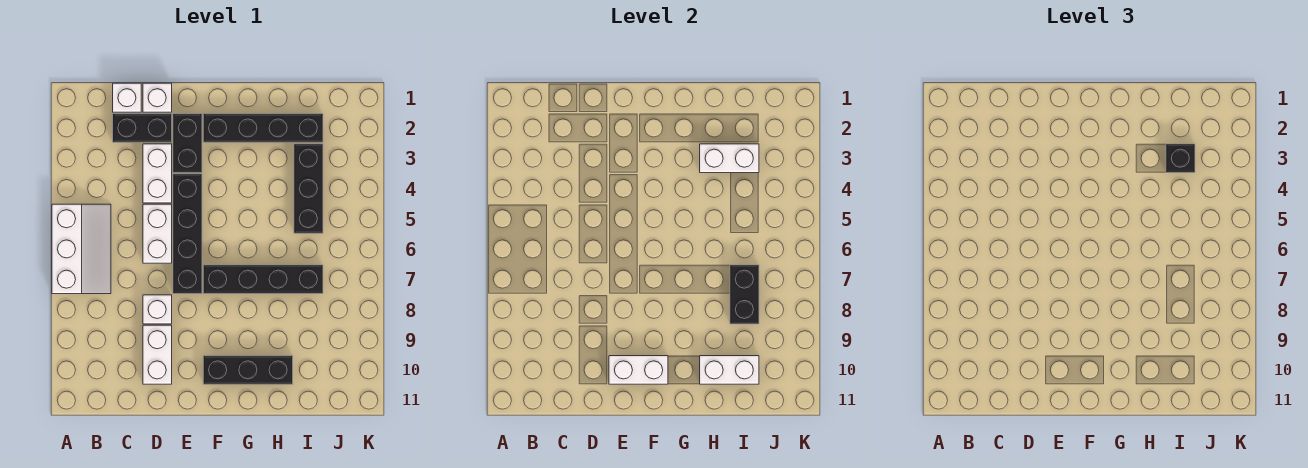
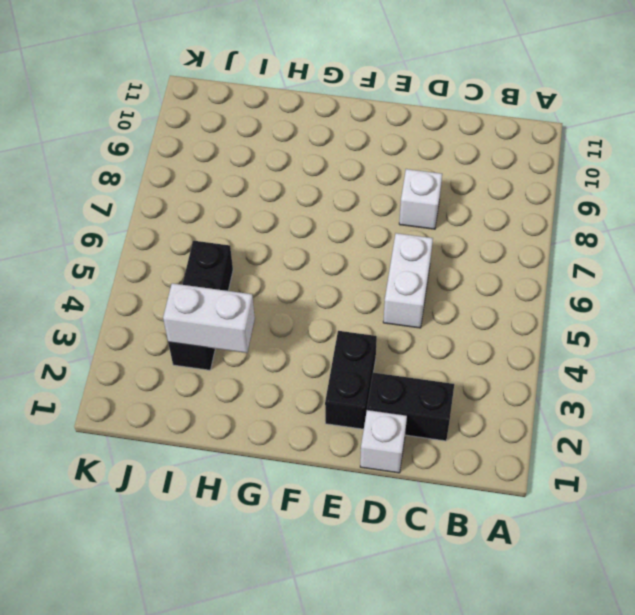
none -> white 2x3 slope [52,204,111,294]
none -> white 1x1 brick [113,83,141,112]
none -> white 1x2 brick [143,144,172,203]

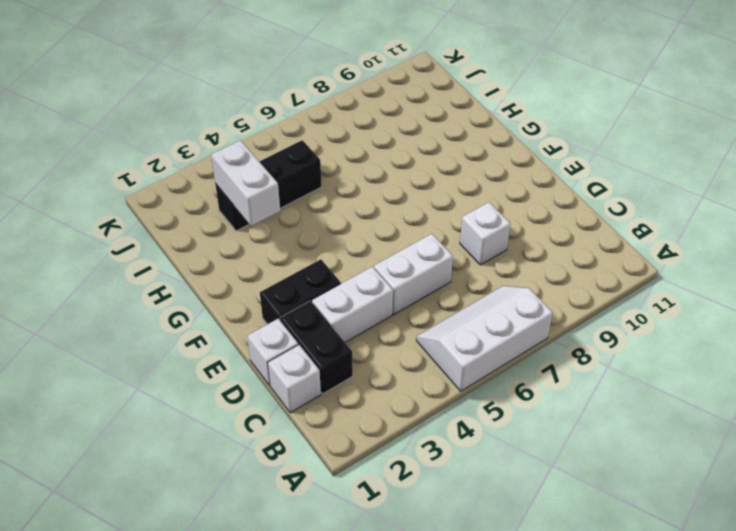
none -> white 1x2 brick [143,325,172,384]
none -> black 1x4 brick [173,174,202,294]
none -> black 1x4 brick [203,114,323,142]

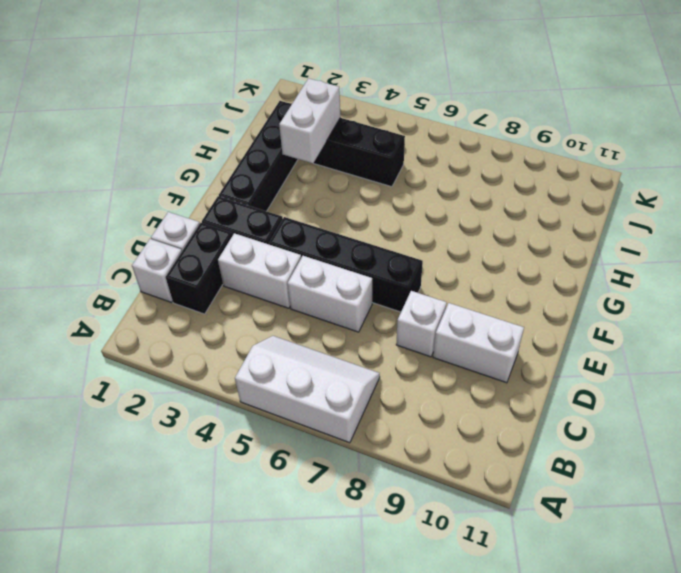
none -> black 1x4 brick [203,265,323,294]
none -> black 1x3 brick [203,356,293,384]
none -> white 1x2 brick [609,356,668,384]

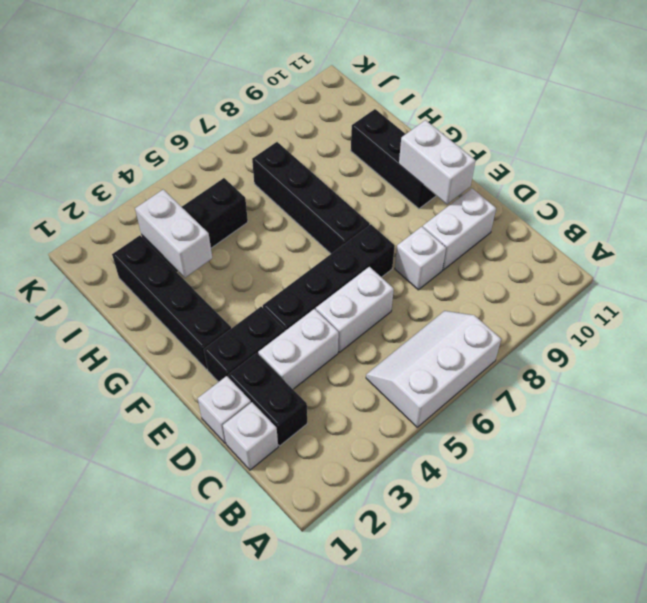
none -> white 1x2 brick [700,356,759,384]
none -> black 1x2 brick [730,265,759,324]
none -> black 1x1 brick [1166,144,1195,173]

